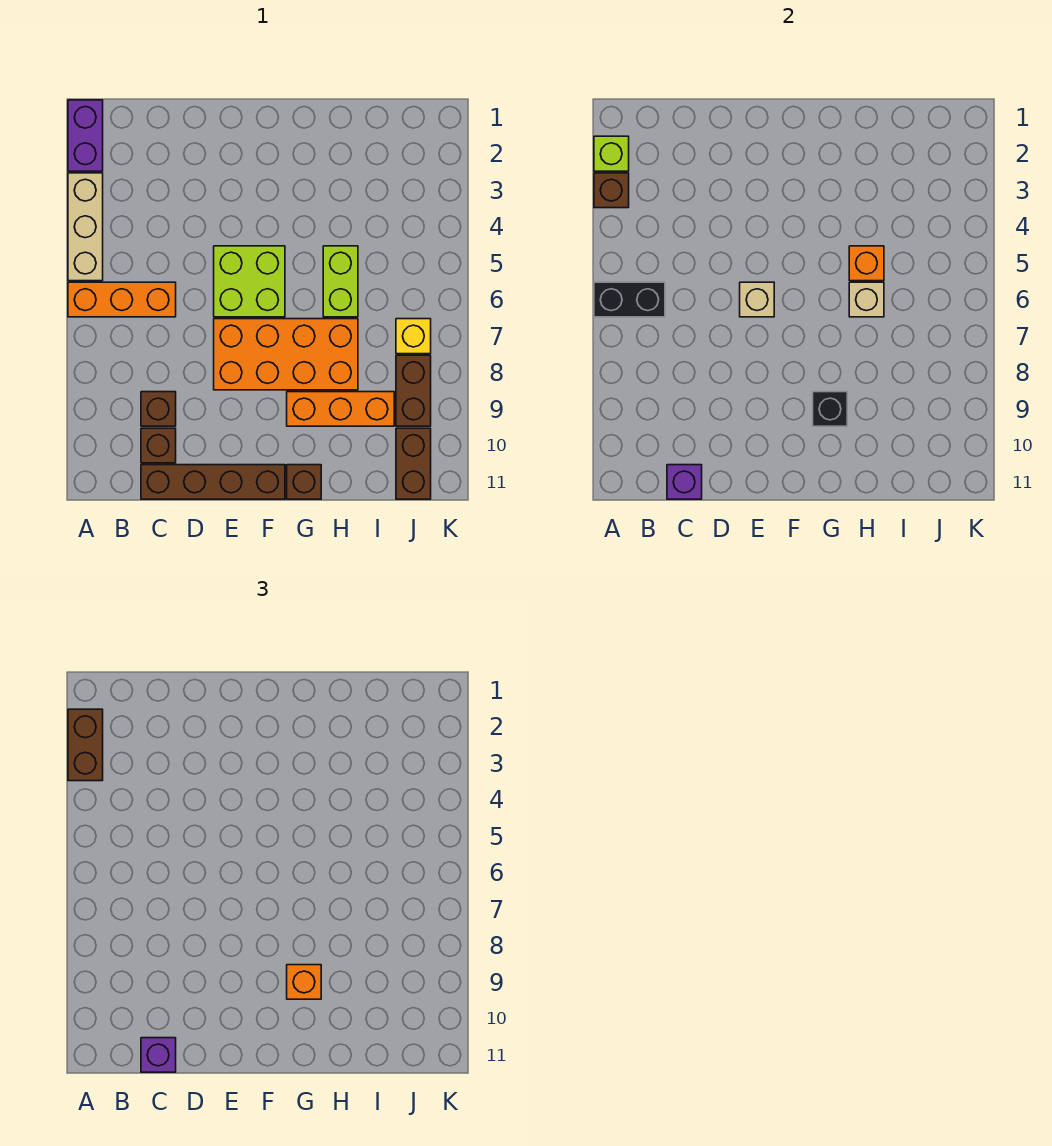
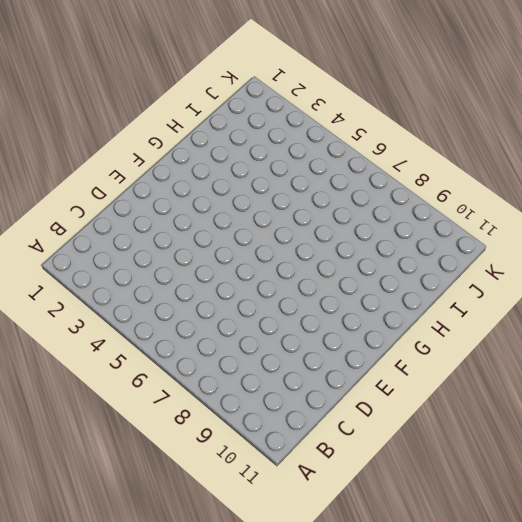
none -> purple 1x2 brick [68,100,103,171]
none -> tan 1x3 brick [68,173,103,281]
none -> orange 1x3 brick [68,282,176,317]

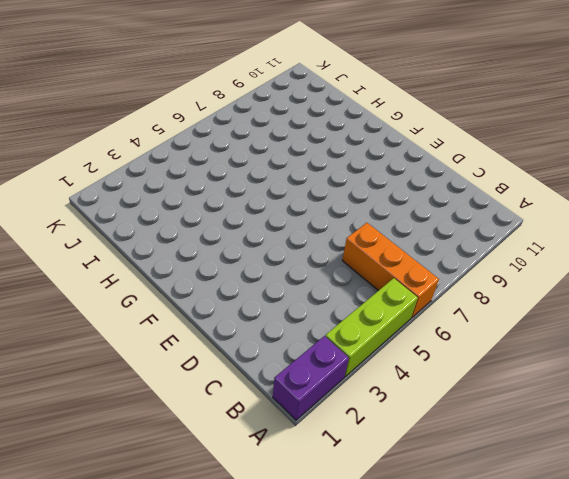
lime 1x3 brick [325,278,418,377] -> tan 1x3 brick [68,173,103,281]
none -> brown 1x1 brick [141,392,176,426]
none -> brown 1x1 brick [141,428,176,463]
none -> brown 1x4 brick [141,465,285,499]

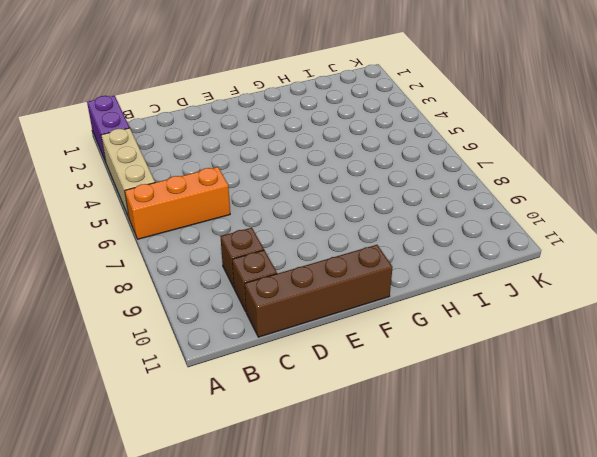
none -> lime 2x2 brick [214,246,285,317]
none -> orange 2x4 brick [214,319,358,390]
none -> orange 1x3 brick [287,392,394,426]

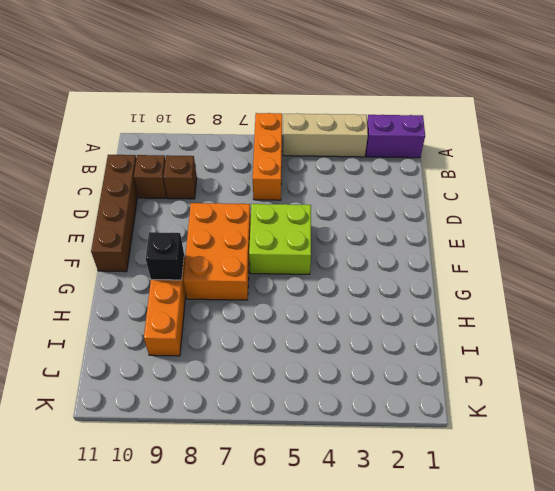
orange 2x3 brick [183,203,251,300] -> orange 2x4 brick [214,319,358,390]
none -> brown 1x1 brick [287,465,321,499]
none -> lime 1x2 brick [323,246,358,317]
none -> yellow 1x1 brick [396,319,431,354]

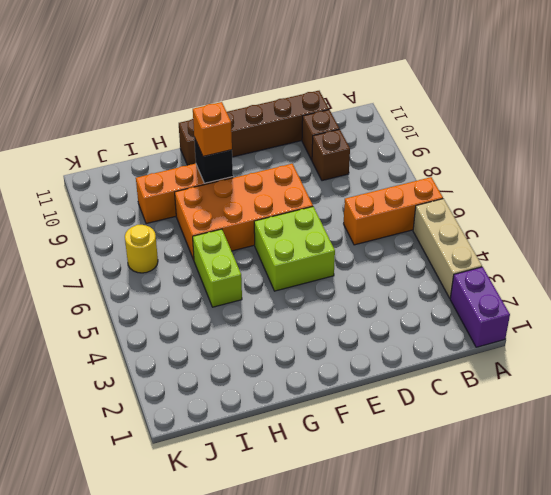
yellow 1x1 round brick [125,225,158,273] -> yellow 1x1 brick [396,319,431,354]
none -> brown 1x2 brick [396,355,431,426]
none -> brown 1x2 brick [396,428,431,499]
none -> lime 1x1 brick [594,136,629,171]

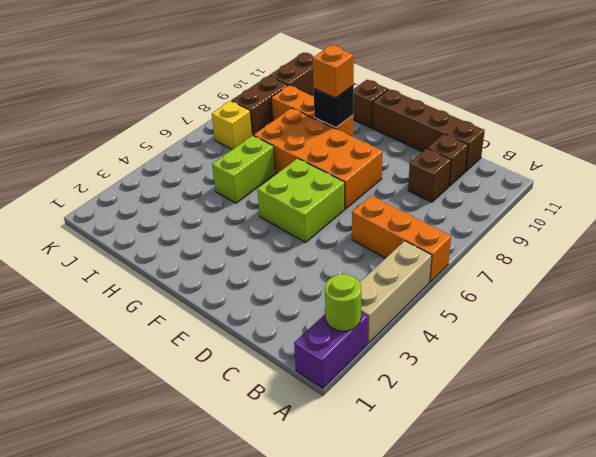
lime 1x1 round brick [325,274,361,331] -> lime 1x1 brick [594,136,629,171]
none -> brown 1x1 brick [594,173,629,208]
none -> black 1x2 brick [594,282,665,317]
none -> purple 1x1 brick [667,465,702,499]

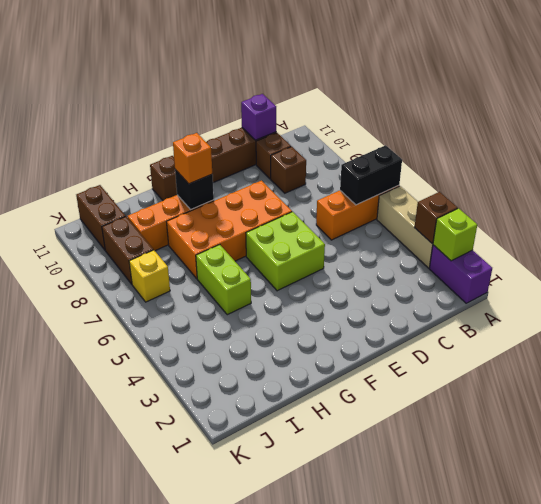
none -> tan 1x1 brick [740,282,774,317]
none -> orange 1x1 brick [849,246,884,281]
none -> tan 1x1 brick [849,282,884,317]

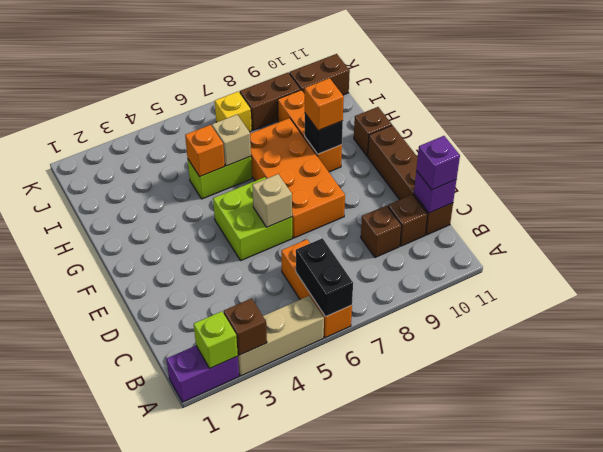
none -> brown 1x2 brick [68,709,103,781]

